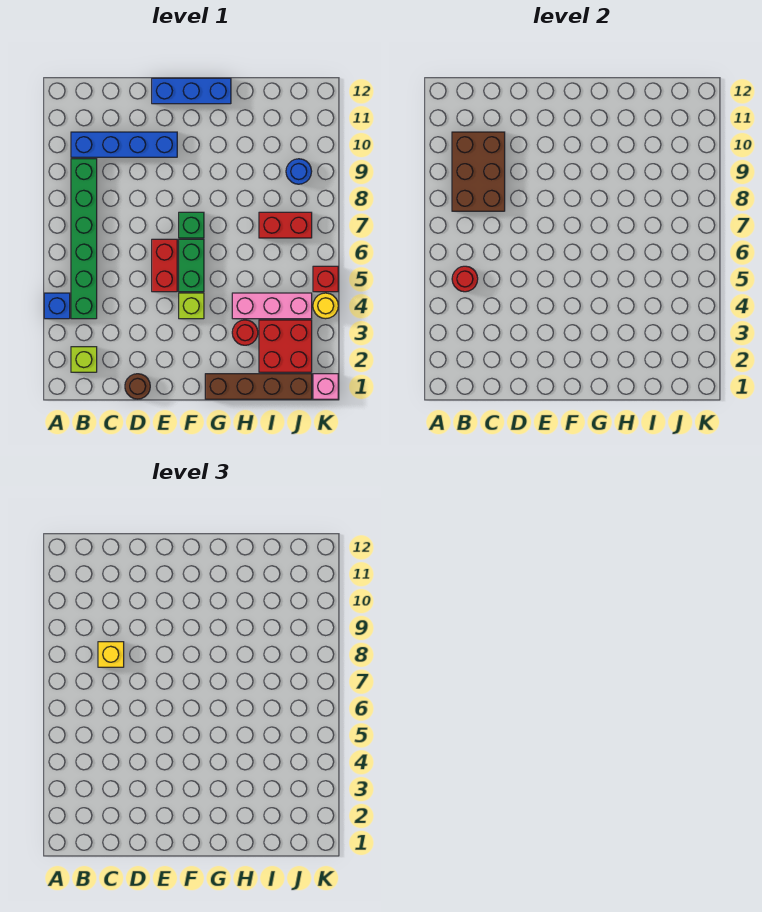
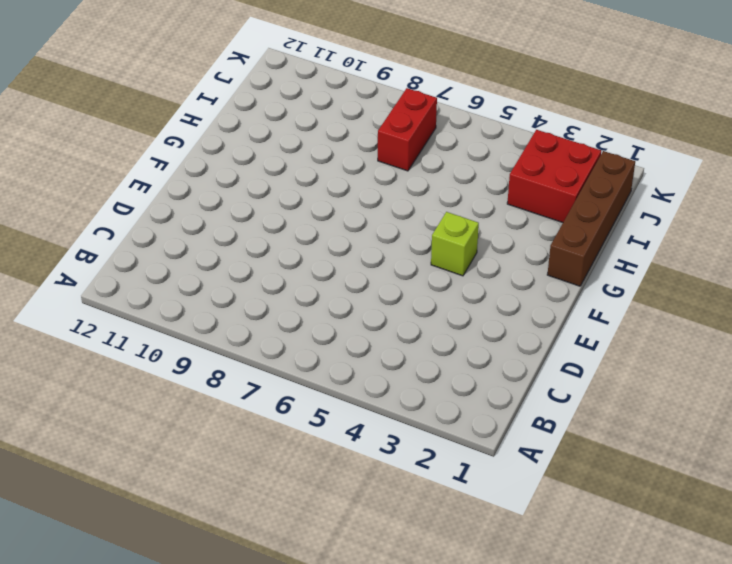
none -> blue 1x1 brick [44,293,70,319]
none -> lime 1x1 brick [71,347,97,372]
none -> green 1x6 brick [71,159,97,319]

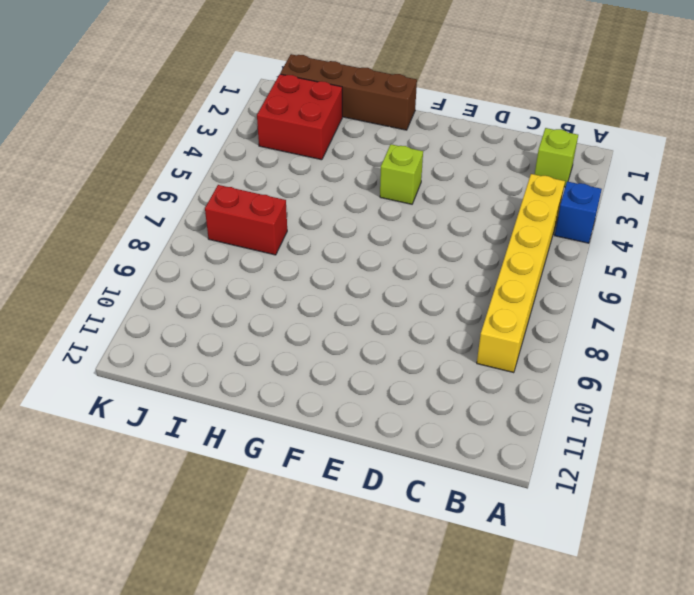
yellow 1x6 brick [477,174,565,373] -> green 1x6 brick [71,159,97,319]
none -> blue 1x4 brick [71,132,177,157]
none -> brown 1x1 round brick [125,374,150,399]
none -> red 1x2 brick [152,239,177,292]

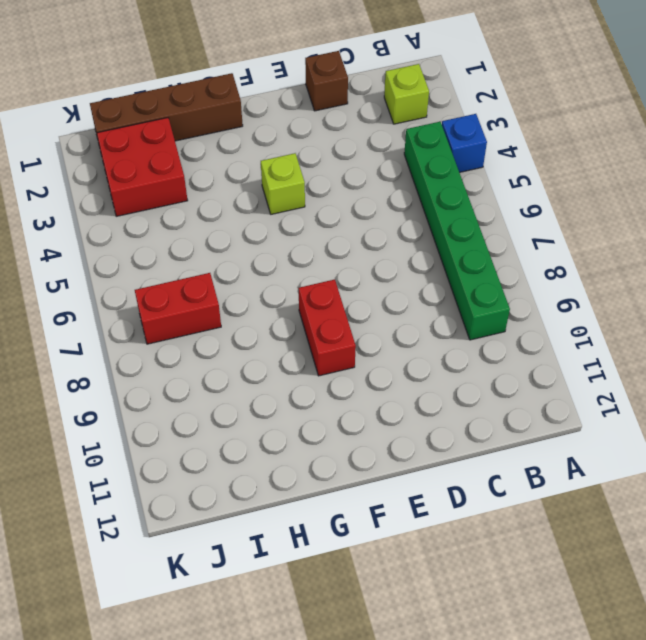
brown 1x1 brick [305,51,348,111] -> brown 1x1 round brick [125,374,150,399]
red 1x2 brick [299,279,356,376] -> red 1x2 brick moved to [152,239,177,292]
none -> blue 1x4 brick [71,132,177,157]
none -> blue 1x3 brick [152,78,231,104]
none -> green 1x2 brick [179,239,204,292]

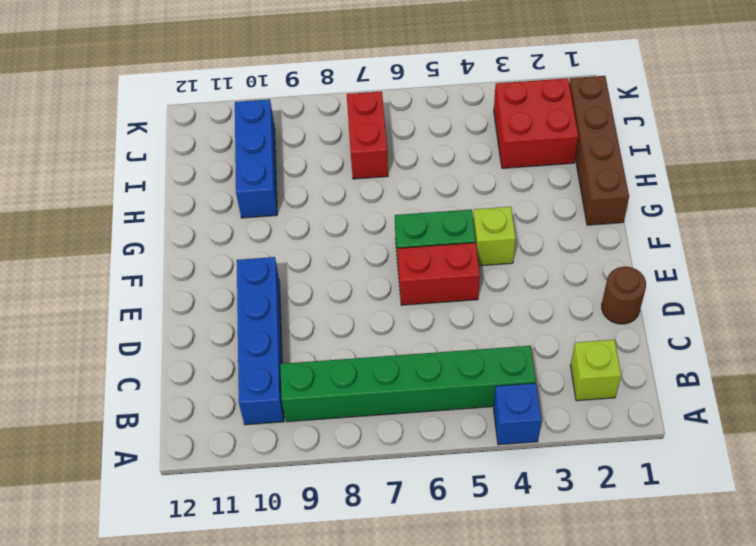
blue 1x3 brick [235,99,277,218] -> blue 1x3 brick moved to [152,78,231,104]
none -> green 1x1 brick [179,212,204,238]
none -> red 1x1 round brick [232,320,258,345]
none -> pink 1x3 brick [232,293,312,319]

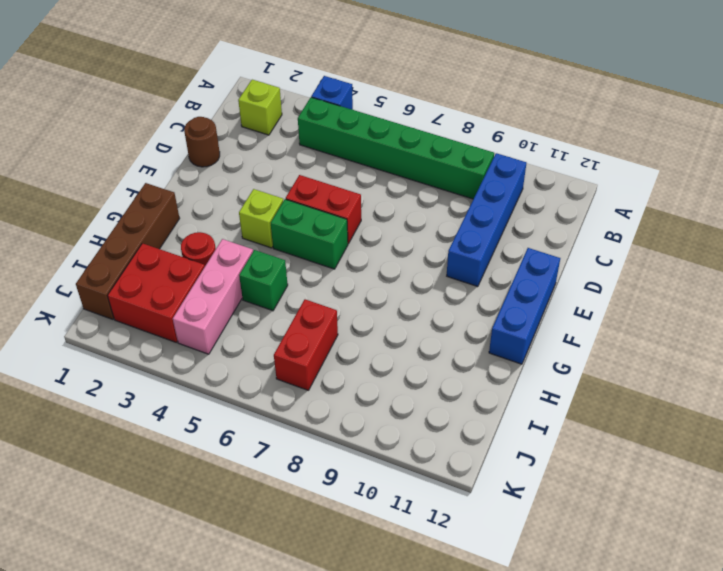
green 1x1 brick [239,250,288,311] -> green 1x1 brick moved to [179,212,204,238]
none -> blue 1x1 round brick [286,159,312,184]
none -> pink 1x1 brick [313,374,338,399]
none -> yellow 1x1 round brick [313,293,338,319]

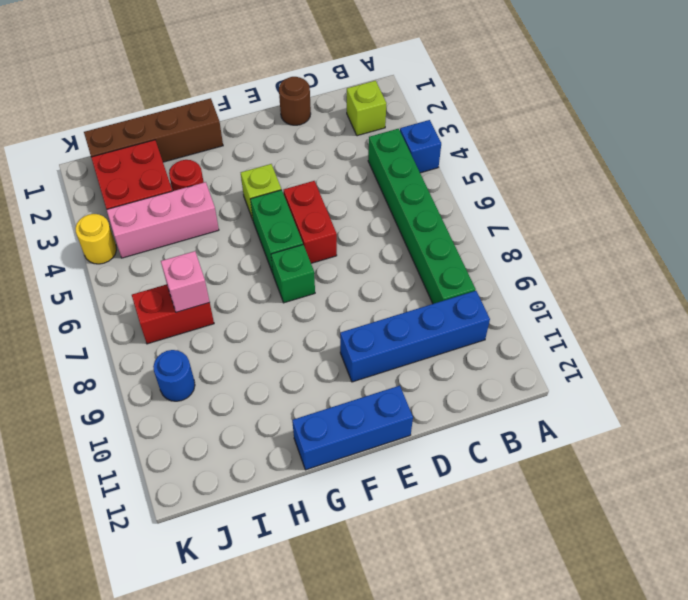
pink 1x1 brick [161,251,210,312] -> pink 1x1 brick moved to [313,374,338,399]
none -> red 1x1 brick [313,266,338,292]
none -> red 1x1 round brick [452,266,478,292]
none -> brown 2x3 brick [452,132,505,211]

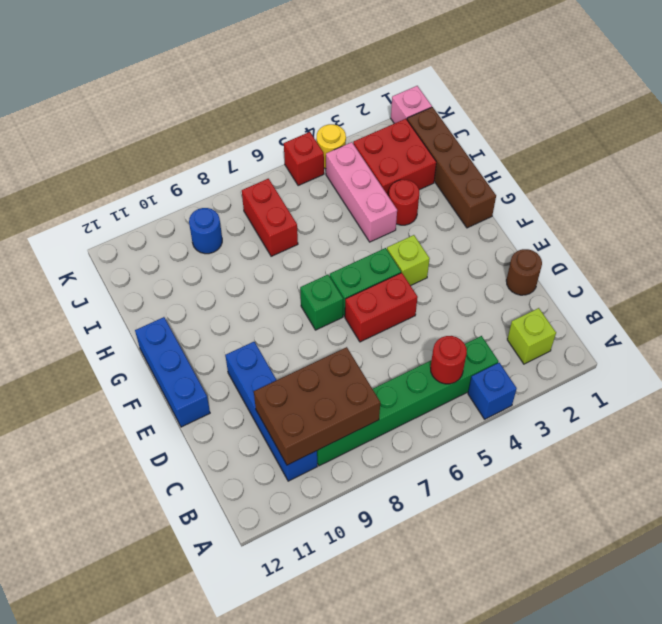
none -> yellow 1x1 brick [98,642,124,667]

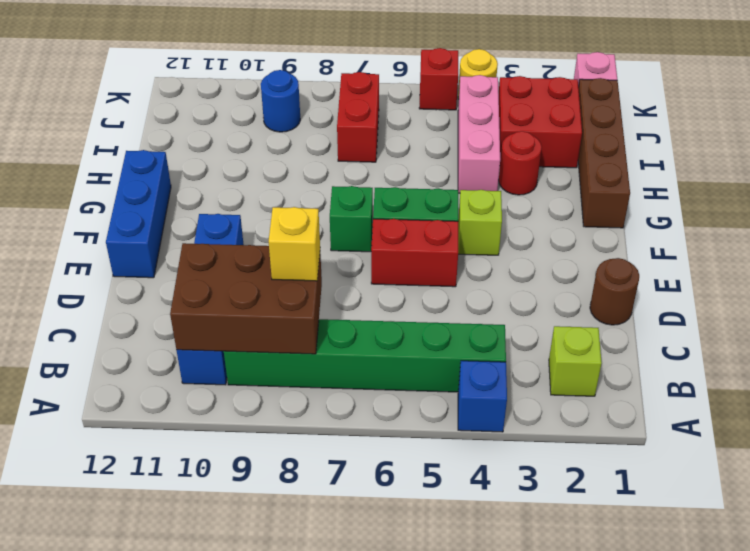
none -> red 1x1 round brick [452,266,478,292]

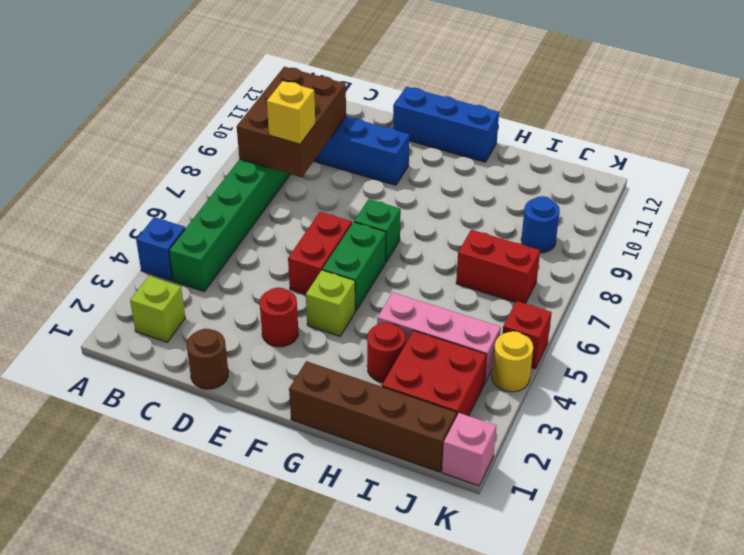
red 1x1 round brick [260,287,298,347] -> red 1x1 round brick moved to [452,266,478,292]

